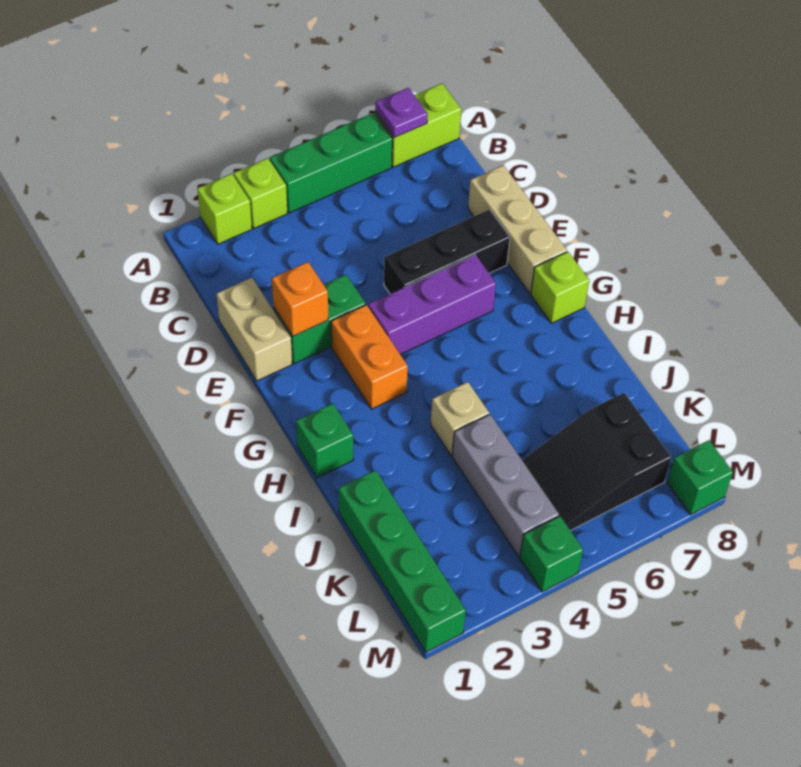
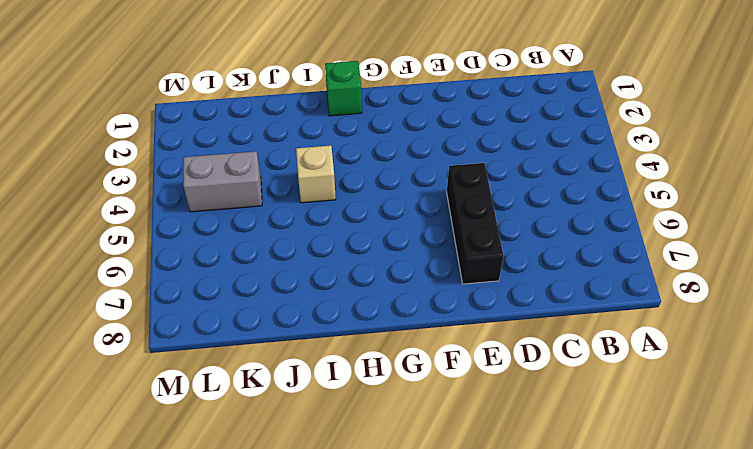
grey 1x2 brick [183,151,262,212] -> grey 1x3 brick [452,415,559,557]
none -> lime 1x1 brick [197,174,252,244]
none -> lime 1x1 brick [234,158,287,228]
none -> green 1x3 brick [270,113,392,213]

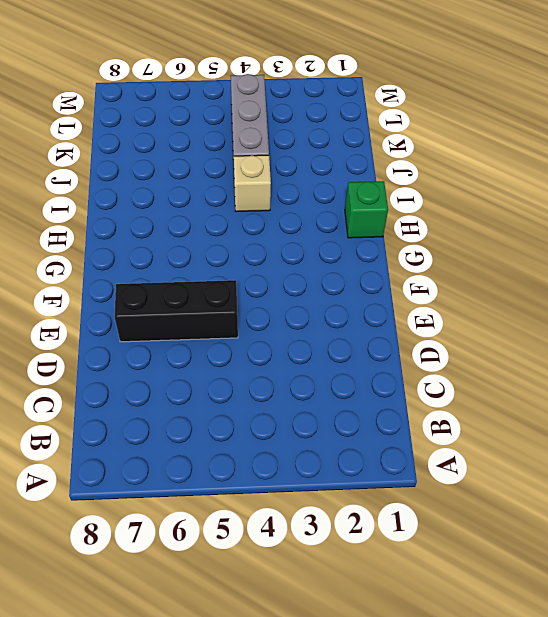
none -> lime 1x1 brick [197,174,252,244]
none -> lime 1x1 brick [234,158,287,228]
none -> green 1x3 brick [270,113,392,213]

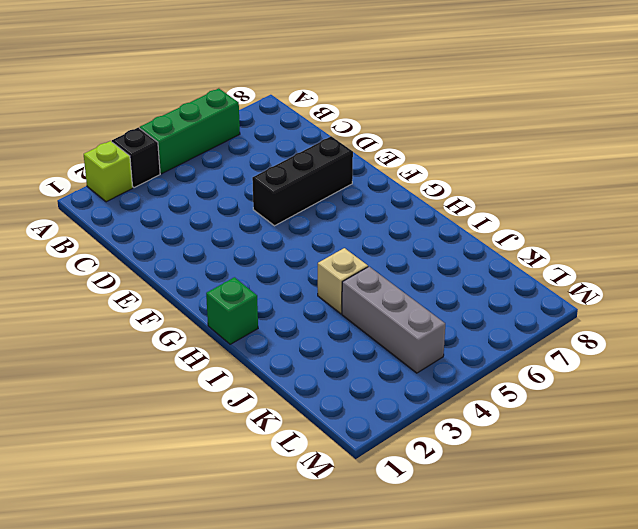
black 1x1 brick [112,127,160,188] -> lime 1x1 brick [234,158,287,228]
none -> lime 1x2 brick [375,84,461,167]
none -> tan 1x2 brick [217,278,292,381]
none -> tan 1x3 brick [468,165,567,293]

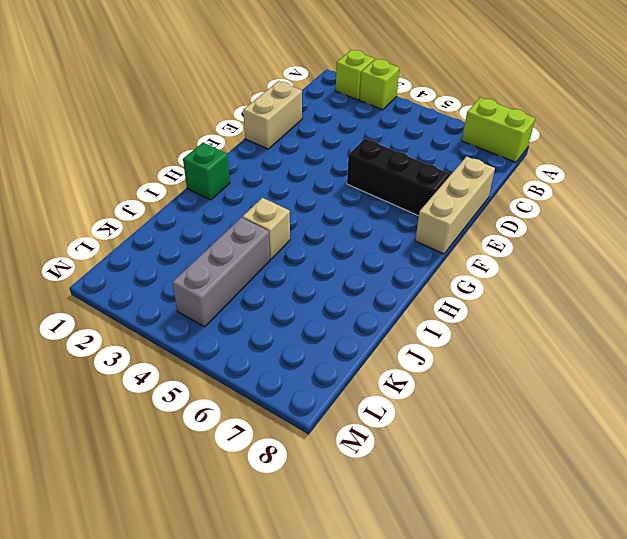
none -> green 1x3 brick [270,113,392,213]
none -> green 1x2 brick [274,275,366,364]
none -> orange 1x2 brick [331,305,408,409]

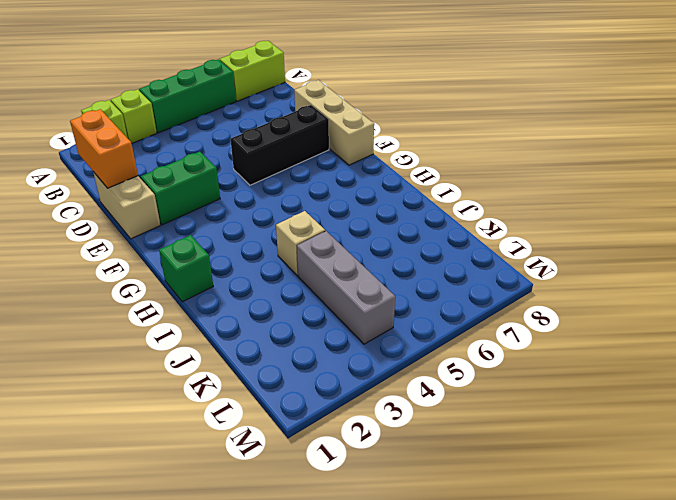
orange 1x2 brick [70,109,138,188] -> orange 1x2 brick moved to [331,305,408,409]
none -> purple 1x3 brick [368,255,496,355]
none -> lime 1x1 brick [531,252,589,323]
none -> green 1x4 brick [339,470,466,652]

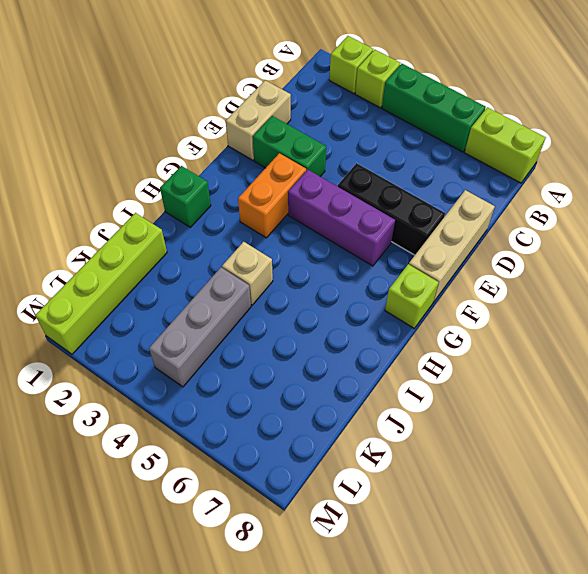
lime 1x4 brick [35,213,167,354] -> green 1x4 brick [339,470,466,652]
none -> black 2x3 slope [522,393,671,531]
none -> green 1x1 brick [520,516,583,592]
none -> green 1x1 brick [667,440,733,515]

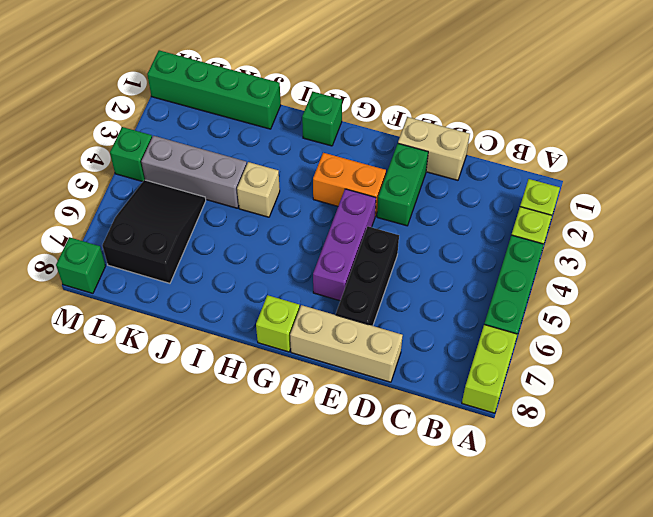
none -> purple 1x1 plate [375,88,428,138]
none -> orange 1x1 brick [272,262,328,336]

